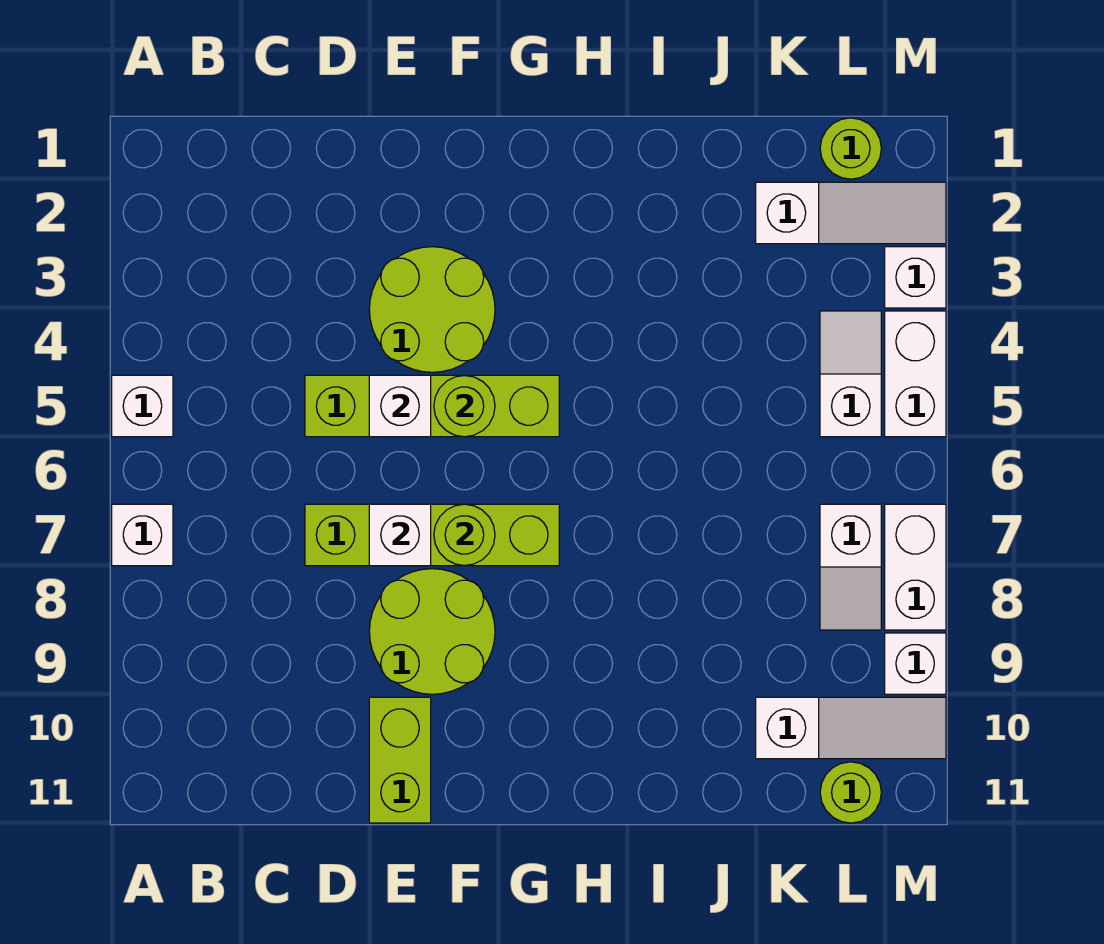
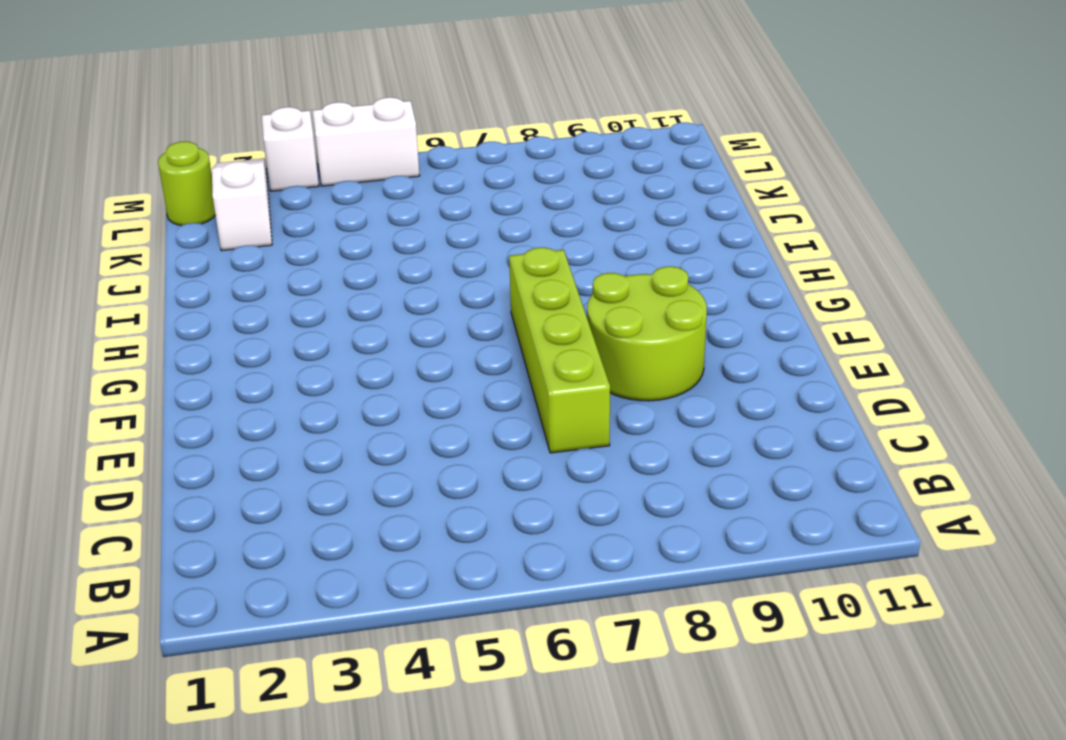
none -> white 1x1 brick [112,375,173,437]
none -> white 1x1 brick [112,504,173,566]
none -> lime 1x4 brick [305,375,559,437]

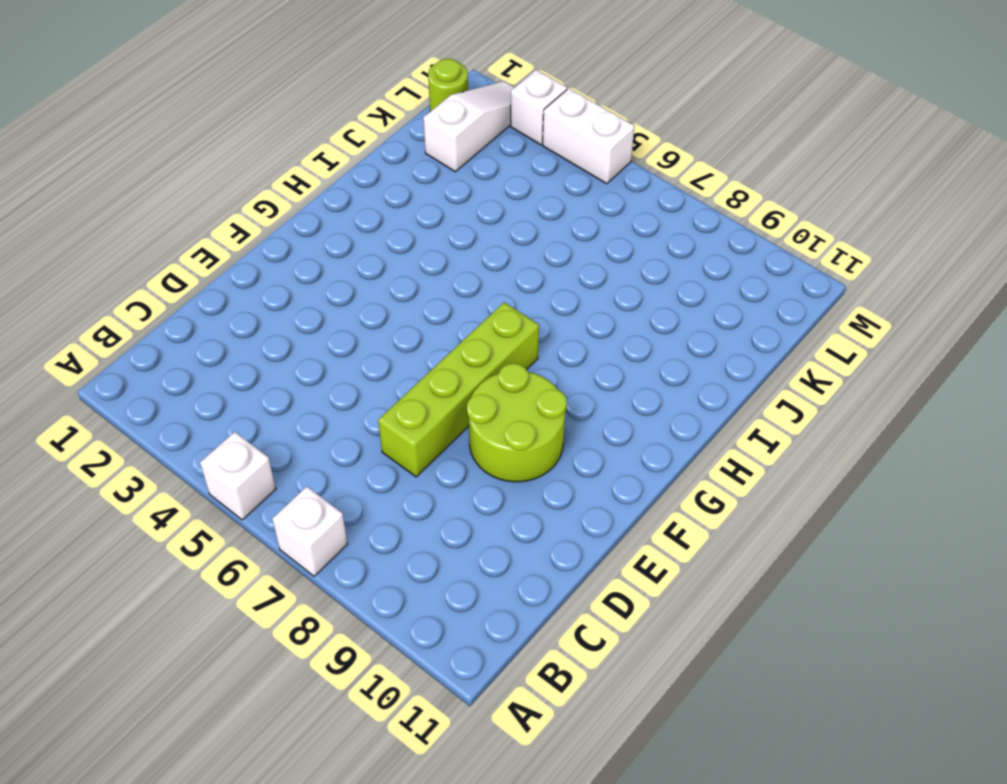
none -> lime 1x4 brick [305,375,559,437]
none -> lime 2x2 round brick [369,247,495,372]
none -> lime 1x2 brick [369,697,431,823]

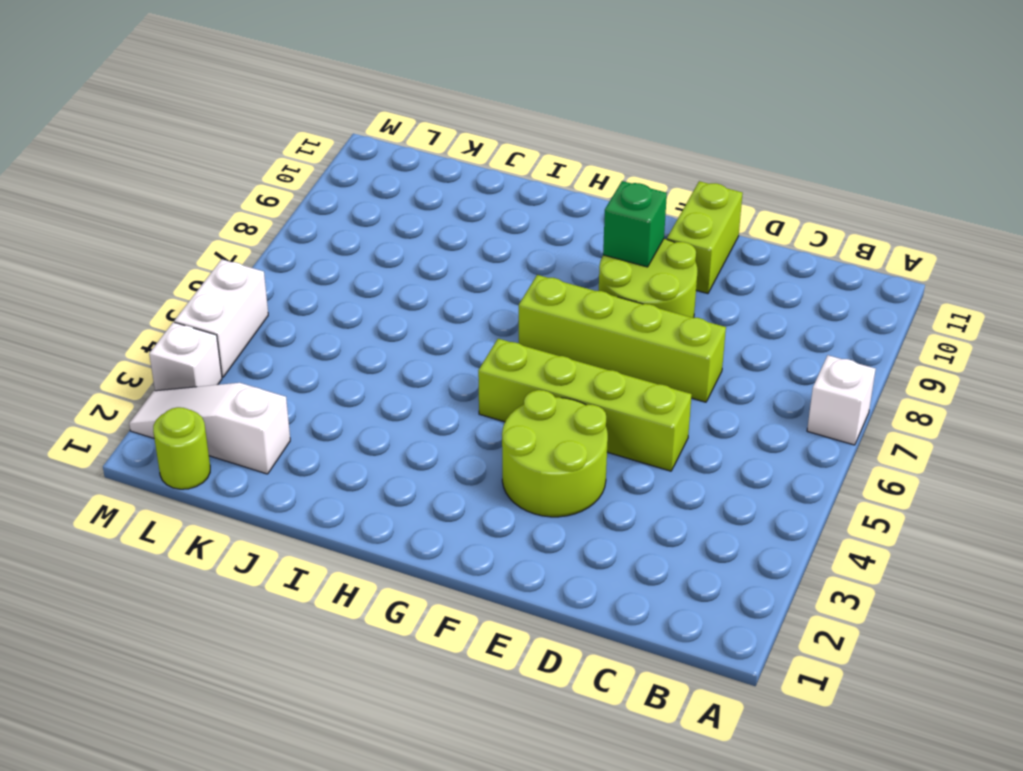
green 1x1 brick [603,181,667,267] -> none
none -> white 1x1 brick [112,375,173,437]
none -> white 1x3 slope [756,697,946,759]
none -> white 1x2 slope [820,311,881,437]

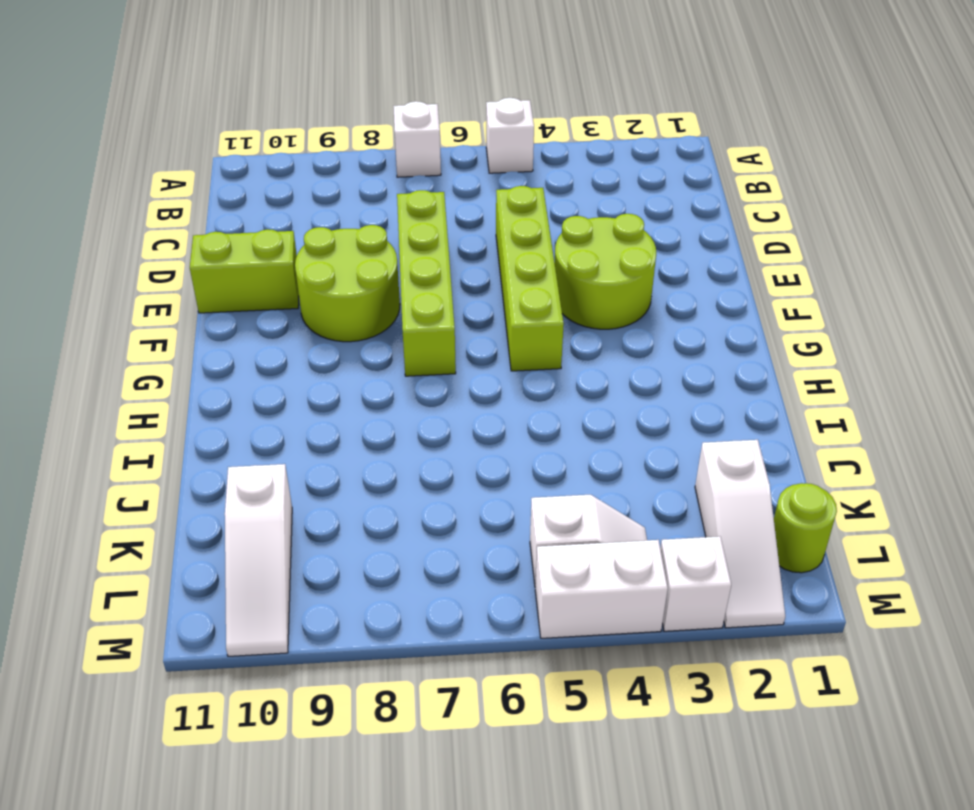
none -> white 1x2 slope [820,504,881,630]
none -> lime 1x1 round brick [820,762,881,823]
none -> white 1x2 brick [885,504,946,630]

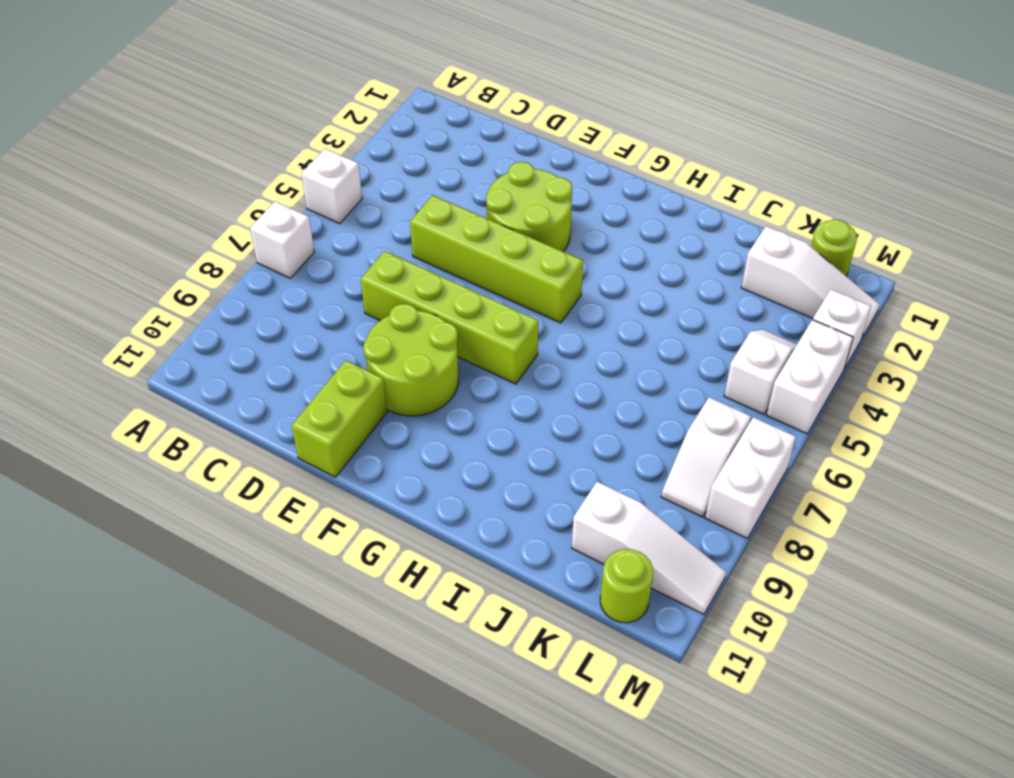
none -> white 1x1 brick [885,633,946,694]
none -> white 1x1 brick [369,375,431,437]
none -> white 1x1 brick [369,504,431,566]

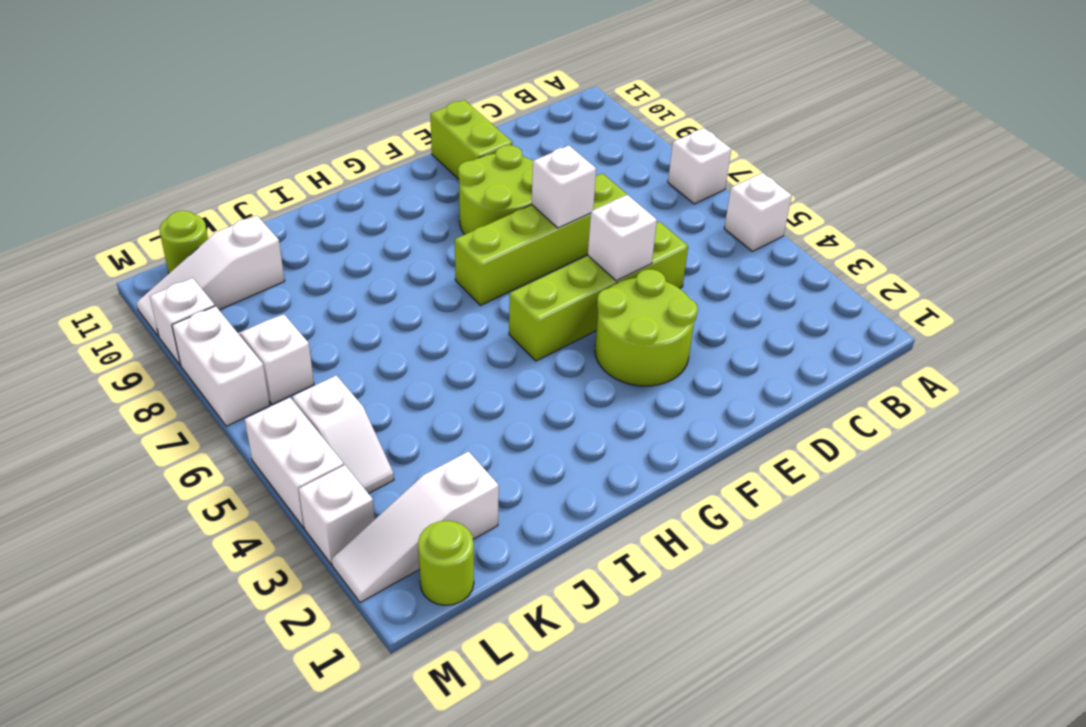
none -> lime 1x1 round brick [434,376,495,437]
none -> lime 1x1 round brick [434,504,495,566]

